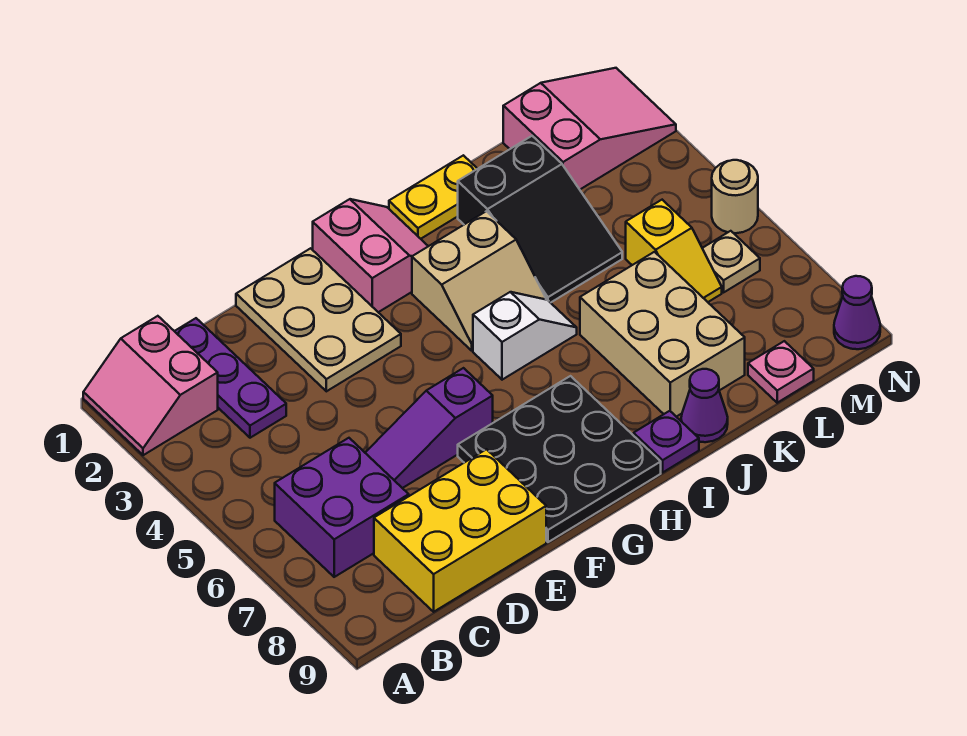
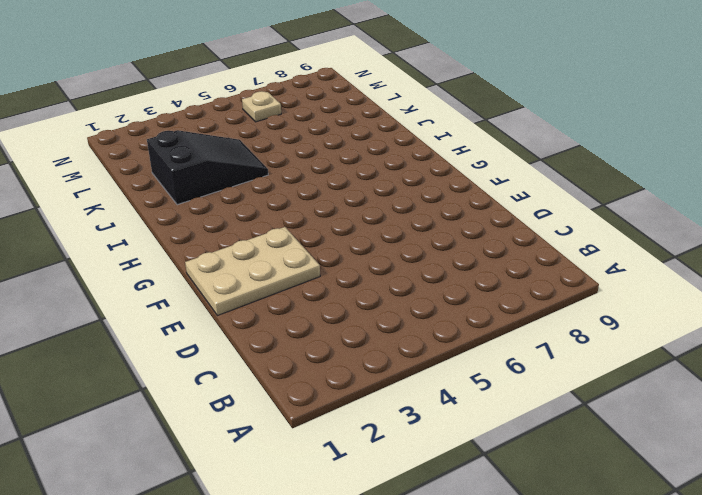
none -> pink 2x2 slope [83,316,218,455]
none -> purple 2x2 brick [275,438,409,577]
none -> purple 1x3 plate [175,318,286,438]

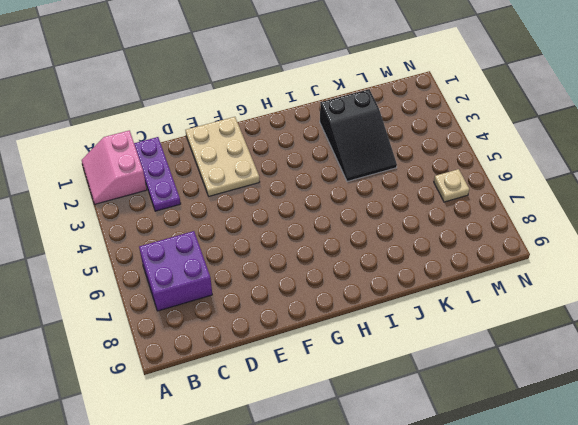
none -> yellow 2x3 brick [374,449,546,612]
none -> purple 1x3 slope [365,368,493,488]
none -> black 3x3 plate [458,376,661,542]

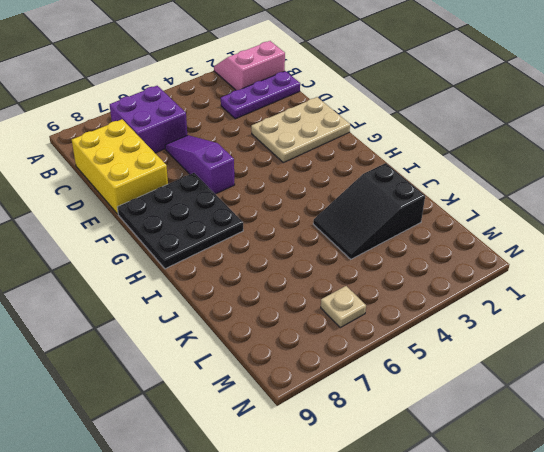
none -> pink 2x2 slope [313,199,428,312]
none -> tan 2x2 slope [412,211,546,351]
none -> white 1x2 slope [473,292,577,380]

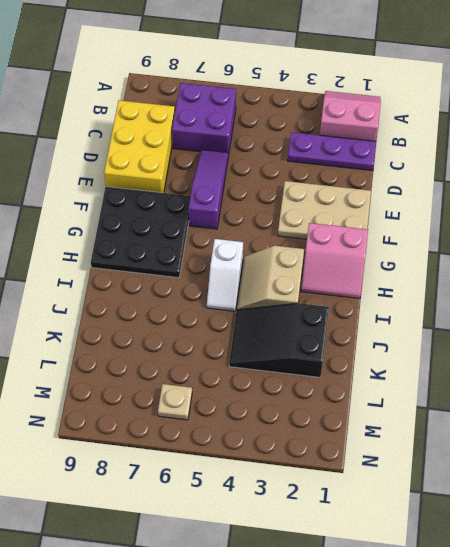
none -> yellow 1x2 plate [389,155,477,239]
none -> purple 1x1 plate [634,411,699,472]
none -> tan 2x3 brick [580,252,745,417]

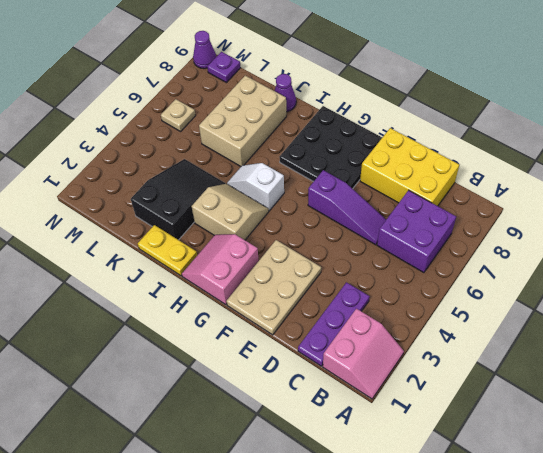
purple 1x1 plate [207,52,241,83] -> purple 1x1 plate moved to [634,411,699,472]
none -> pink 2x3 slope [503,68,676,189]
none -> yellow 1x2 slope [626,200,722,302]
none -> pink 1x1 plate [748,341,814,403]

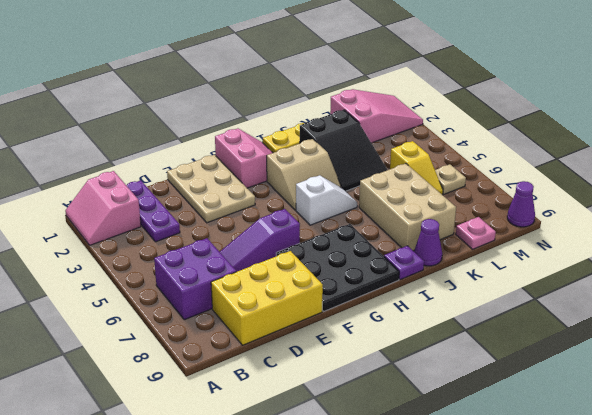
none -> tan 1x1 round brick [712,160,758,233]

